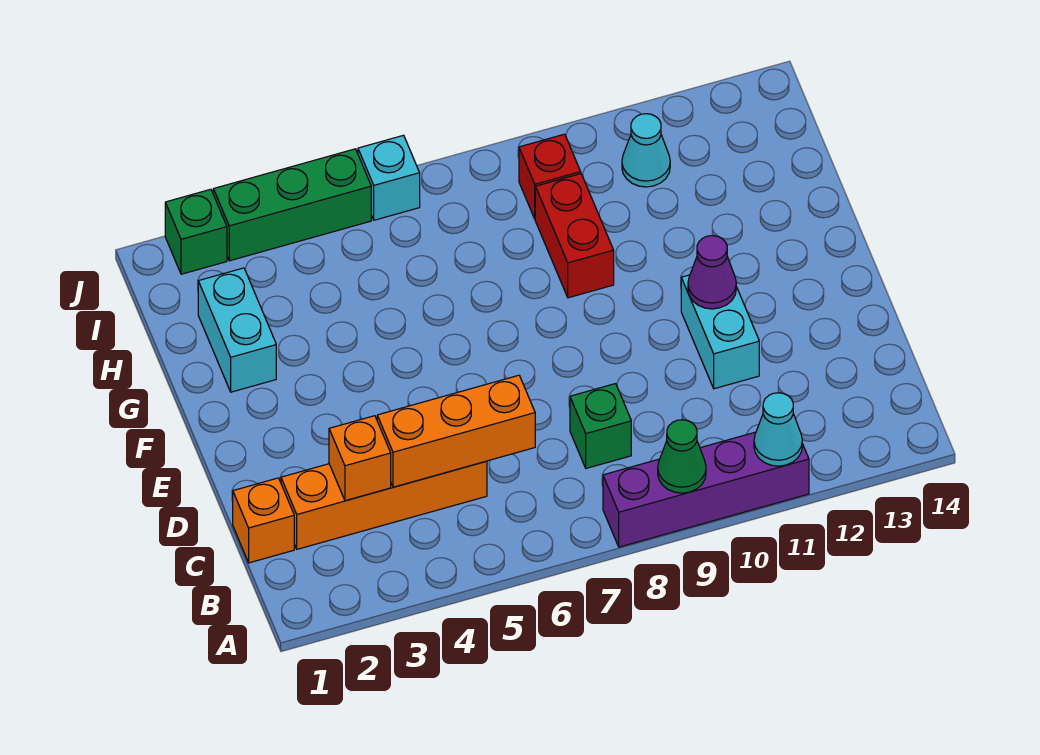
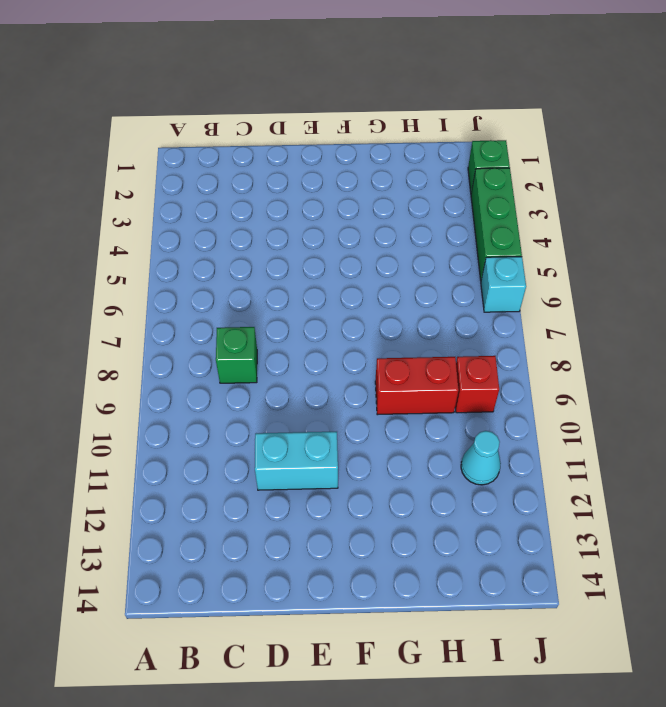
none -> purple 1x4 brick [603,432,809,547]
none -> orange 1x1 brick [233,478,294,563]
none -> orange 1x4 brick [281,461,487,549]

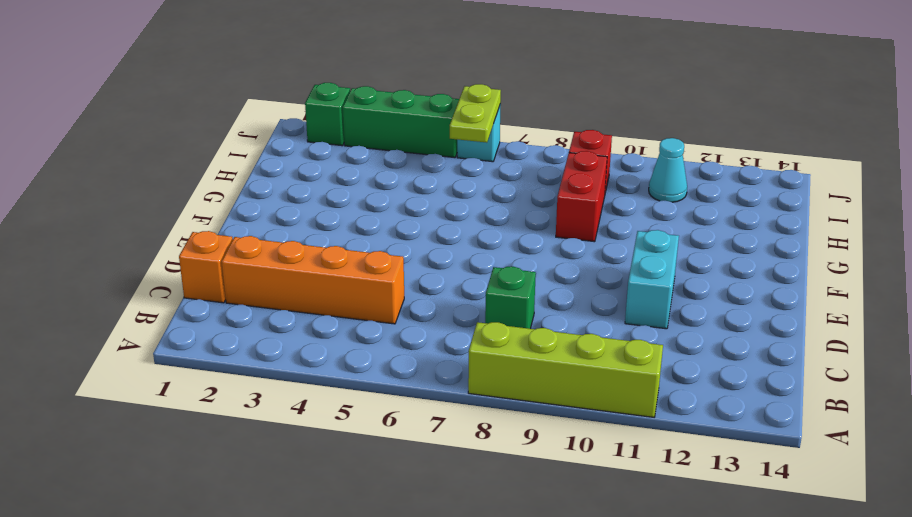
lime 1x4 brick [468,322,663,417] -> purple 1x4 brick [603,432,809,547]
lime 1x2 plate [450,84,501,143] -> none
none -> cyan 1x2 brick [198,268,276,392]
none -> green 1x1 cone [658,420,706,493]
none -> cyan 1x1 cone [754,393,802,466]

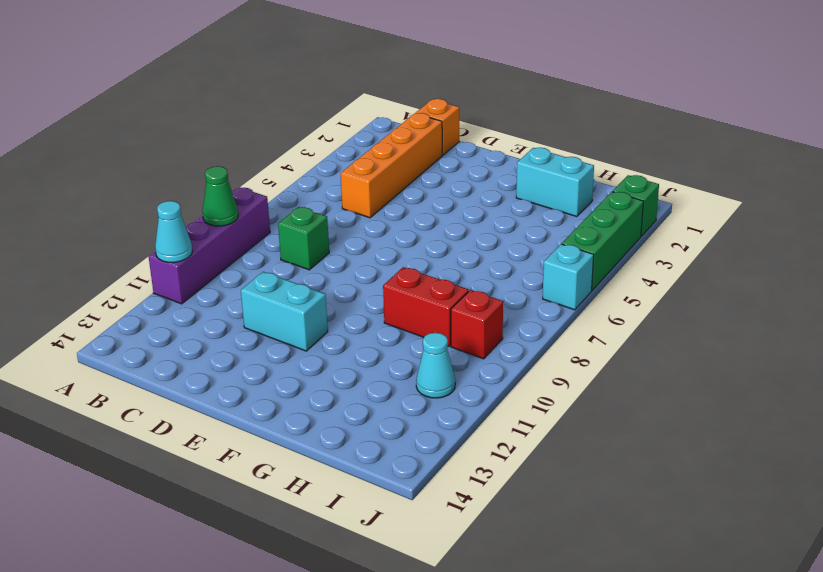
none -> orange 1x1 brick [329,416,391,501]
none -> orange 1x3 brick [377,375,535,487]
none -> purple 1x1 cone [688,236,736,309]

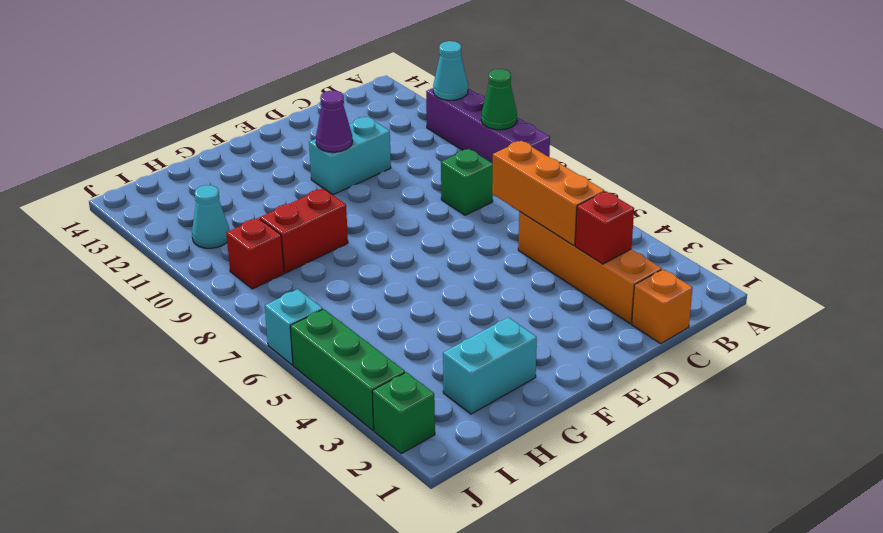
red 1x1 brick [575,191,634,264] -> orange 1x1 brick [329,416,391,501]

